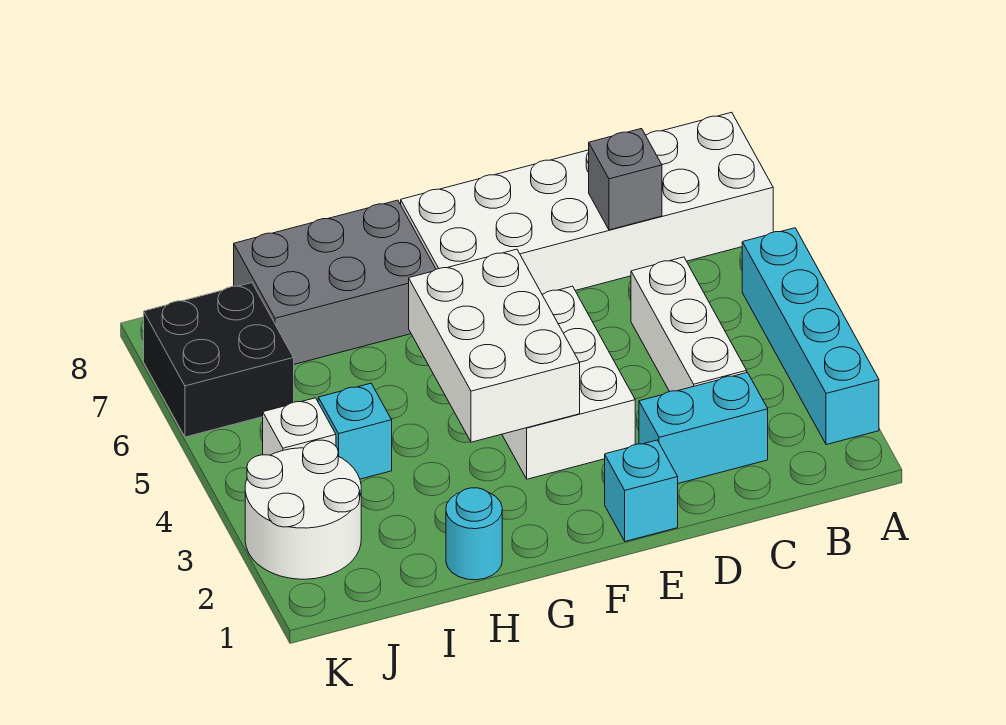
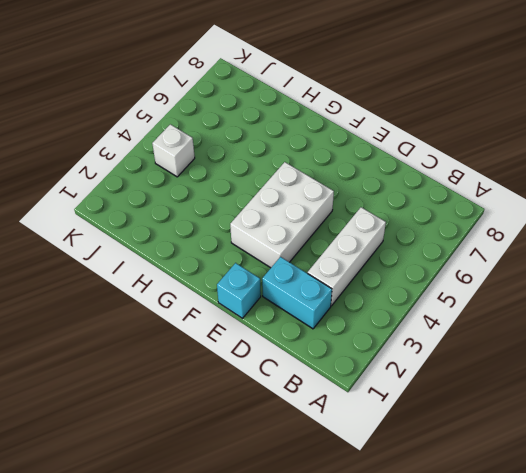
none -> cyan 1x4 brick [742,228,879,445]
none -> white 2x6 brick [401,112,773,294]
none -> grey 2x3 brick [234,200,436,364]

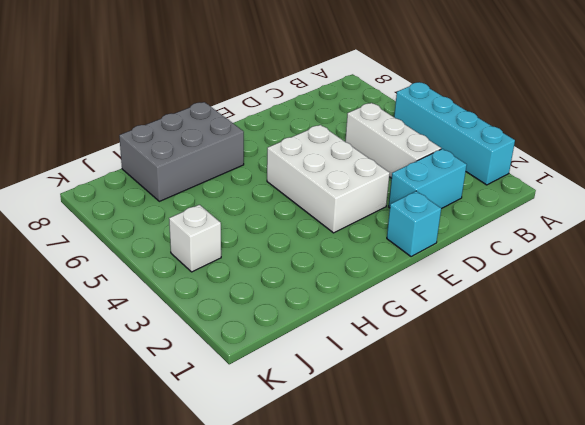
none -> white 2x6 brick [401,112,773,294]
none -> cyan 1x1 round brick [446,488,502,580]
none -> cyan 1x1 brick [318,383,392,479]

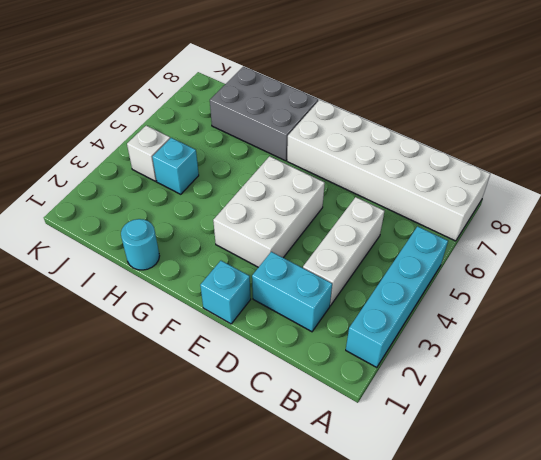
none -> white 2x2 round brick [245,440,361,579]
none -> black 2x2 brick [144,283,294,437]
none -> grey 1x1 brick [589,129,662,230]

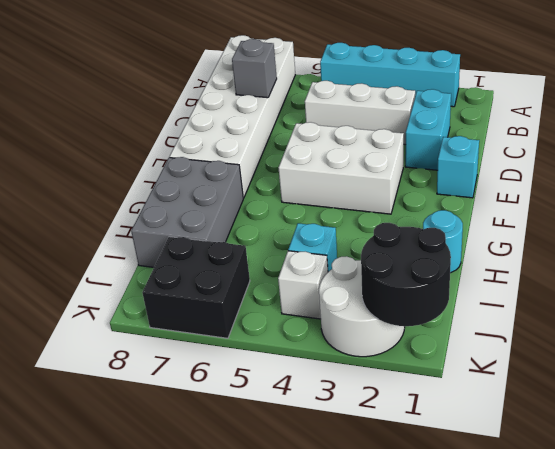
black 2x2 round brick [361,223,451,326] -> none
none -> white 2x3 brick [409,249,580,442]

